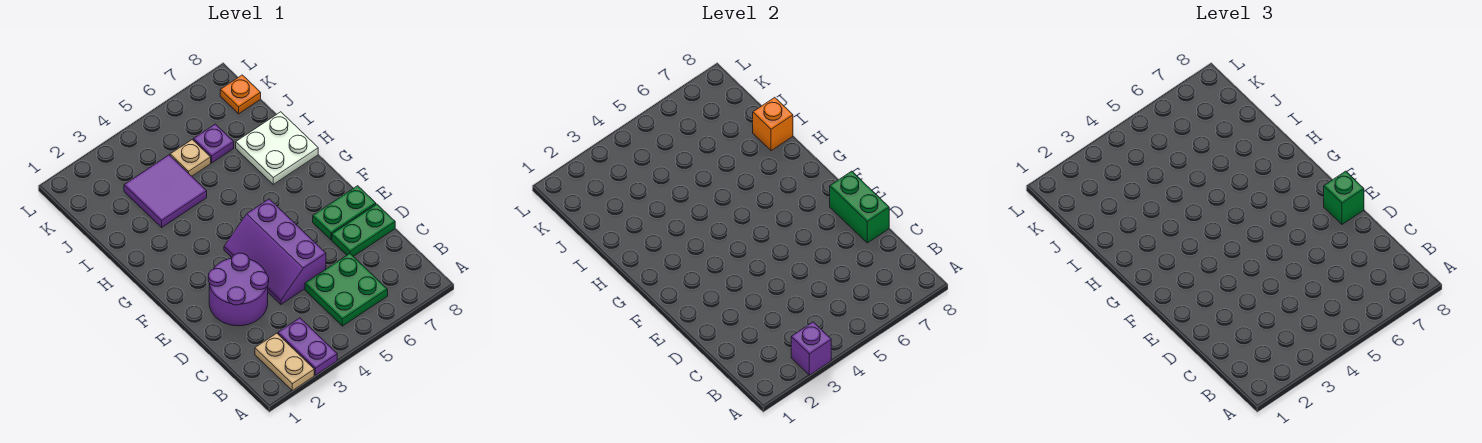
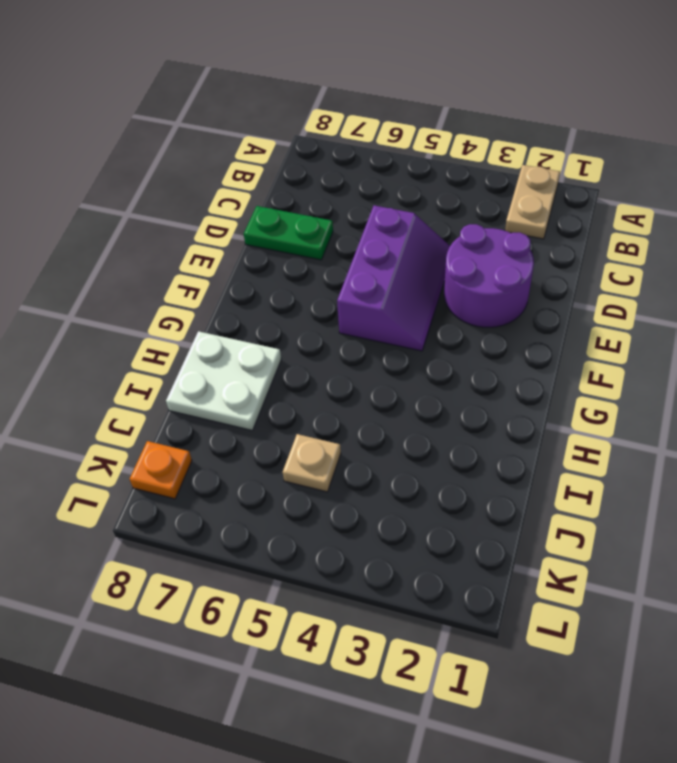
none -> purple 1x2 plate [278,318,337,375]
none -> green 2x2 plate [305,254,388,326]
none -> green 1x2 plate [313,186,376,240]

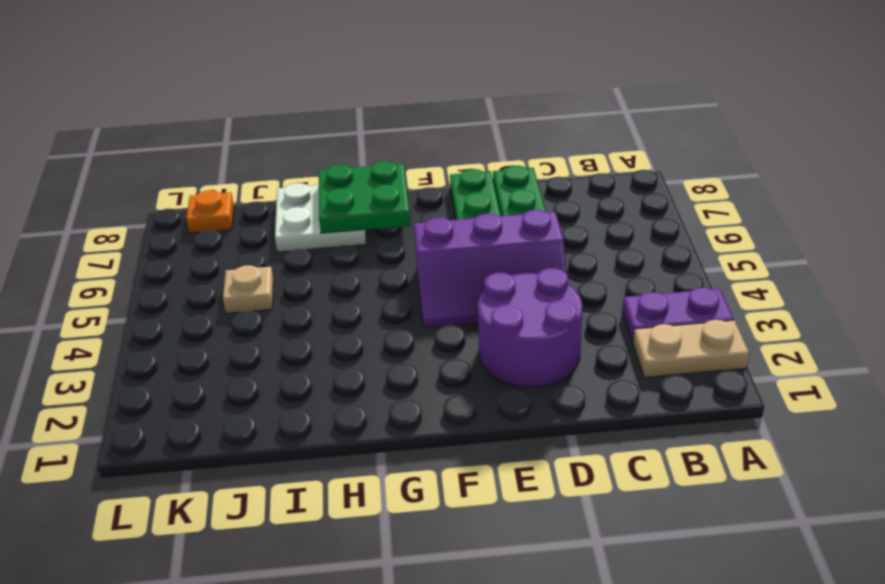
green 2x2 plate [319,161,410,233] -> green 2x2 plate moved to [305,254,388,326]
none -> purple 2x2 tile [124,155,207,227]
none -> purple 1x1 plate [193,124,234,163]
none -> purple 1x1 brick [791,322,831,375]

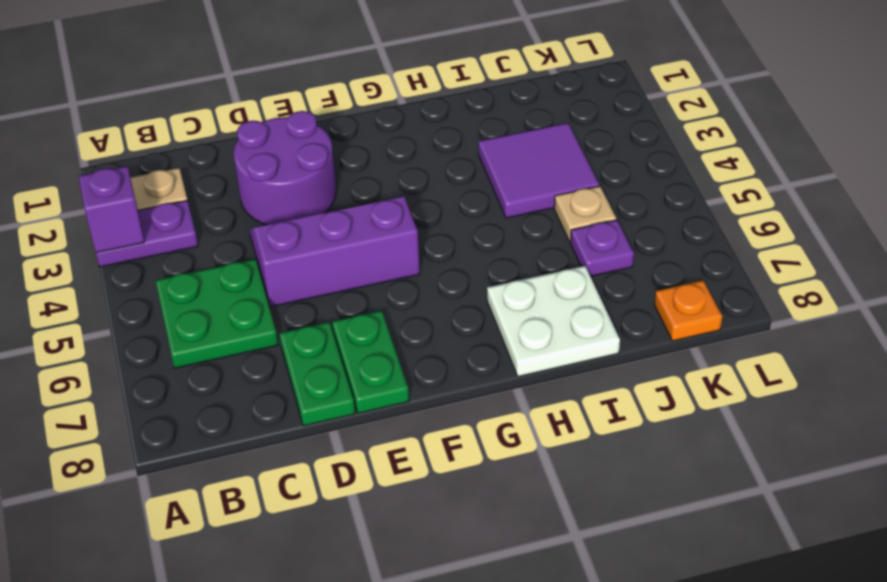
none -> green 1x2 brick [830,171,889,243]
none -> orange 1x1 brick [753,97,793,151]
none -> green 1x1 brick [1324,171,1364,224]

